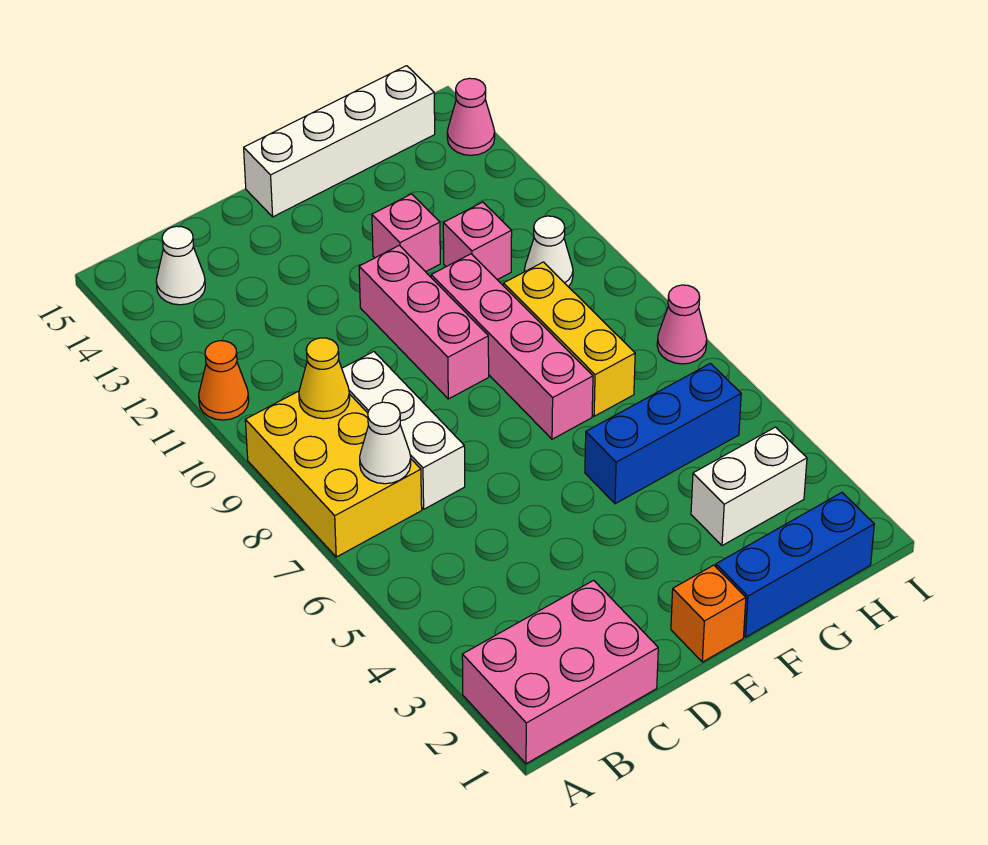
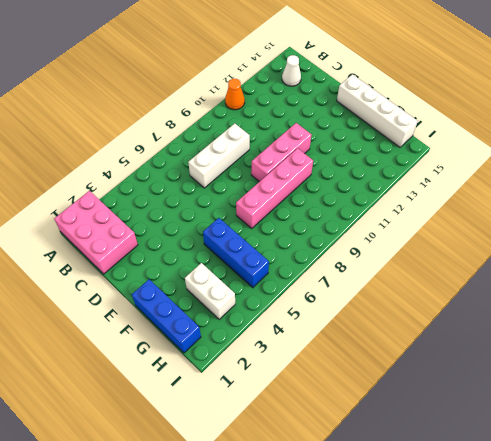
none -> yellow 2x3 brick [245,391,422,557]
none -> orange 1x1 brick [671,565,746,662]
none -> pink 1x1 brick [372,194,440,272]

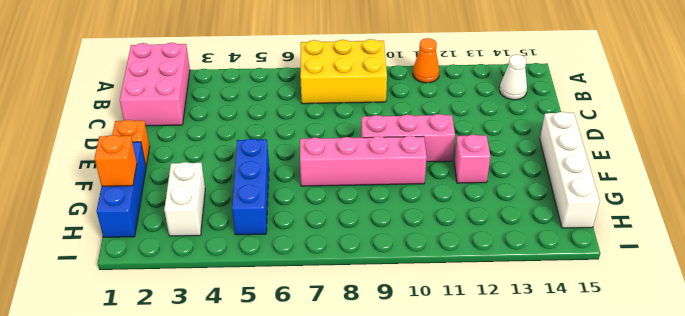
orange 1x1 brick [95,135,137,186] -> none
none -> white 1x3 brick [342,352,465,509]
none -> yellow 1x3 brick [504,262,635,416]
none -> pink 1x1 brick [443,202,512,280]

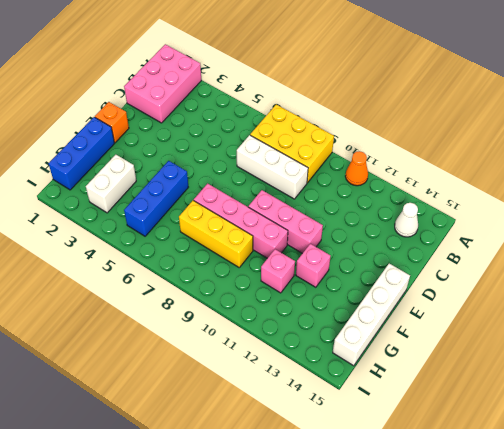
none -> white 1x1 cone [524,216,573,287]
none -> pink 1x1 cone [657,285,707,364]
none -> pink 1x1 cone [447,78,495,155]

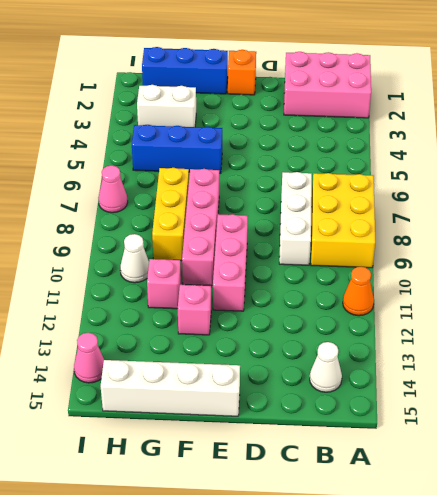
none -> white 1x1 cone [360,402,411,484]
none -> yellow 1x1 cone [299,338,350,419]

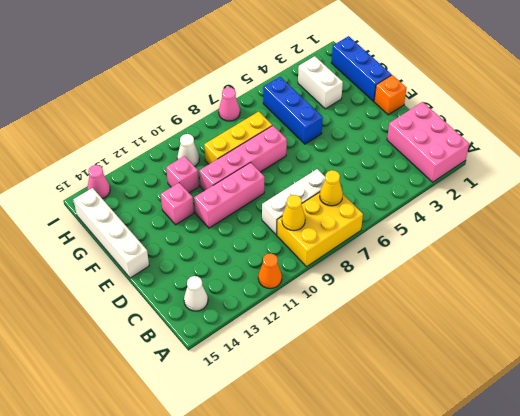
yellow 1x1 cone [320,170,343,206] -> white 1x1 cone [360,402,411,484]

